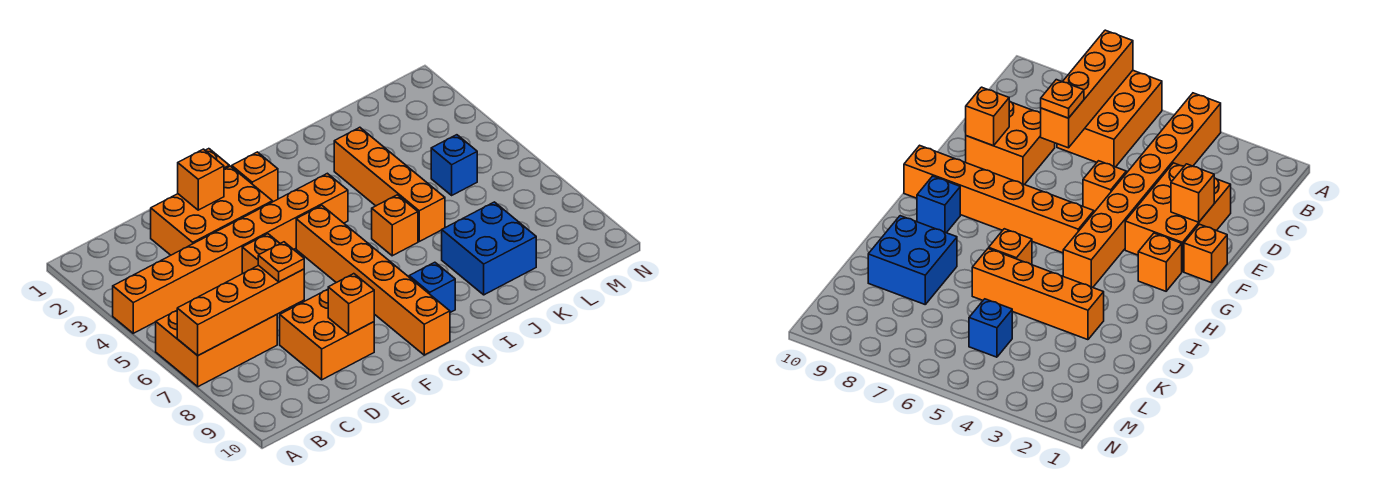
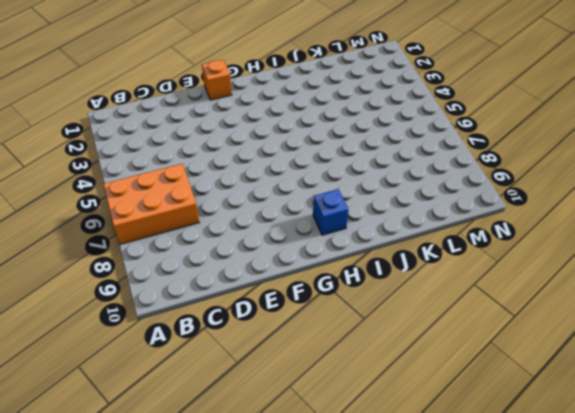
none -> orange 1x8 brick [113,173,348,333]
none -> orange 2x3 brick [151,166,272,255]
none -> orange 2x2 brick [280,289,374,380]

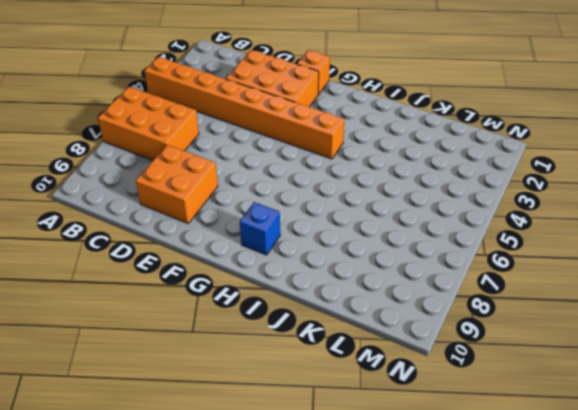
none -> orange 1x1 brick [242,234,280,274]
none -> orange 1x1 brick [232,152,278,202]
none -> orange 1x6 brick [296,205,450,355]

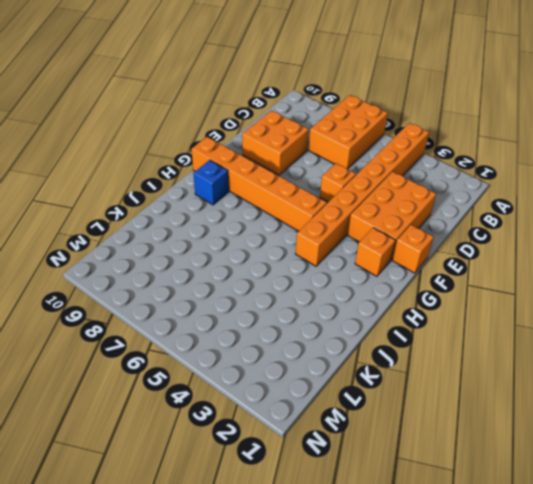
none -> orange 1x1 brick [372,195,418,256]
none -> orange 1x4 brick [334,127,445,241]
none -> blue 2x2 brick [442,202,536,295]

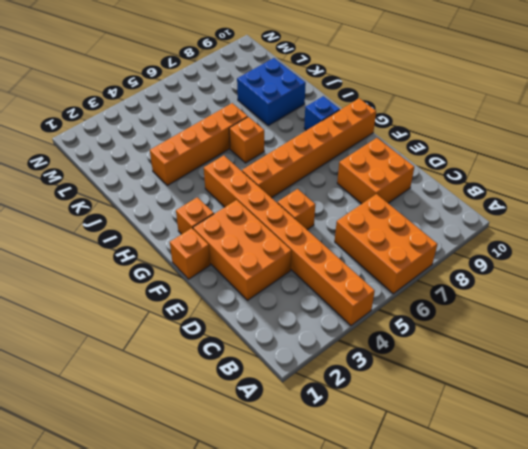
none -> blue 1x1 brick [431,135,477,195]
none -> orange 1x4 brick [177,265,304,356]
none -> orange 1x1 brick [178,149,224,210]

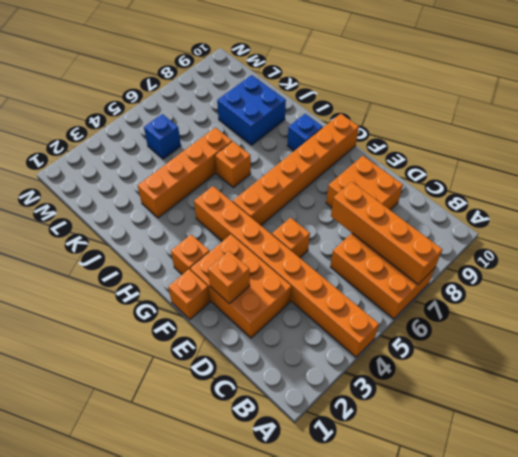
none -> orange 1x1 brick [328,274,374,334]
none -> orange 1x1 plate [258,242,304,282]

